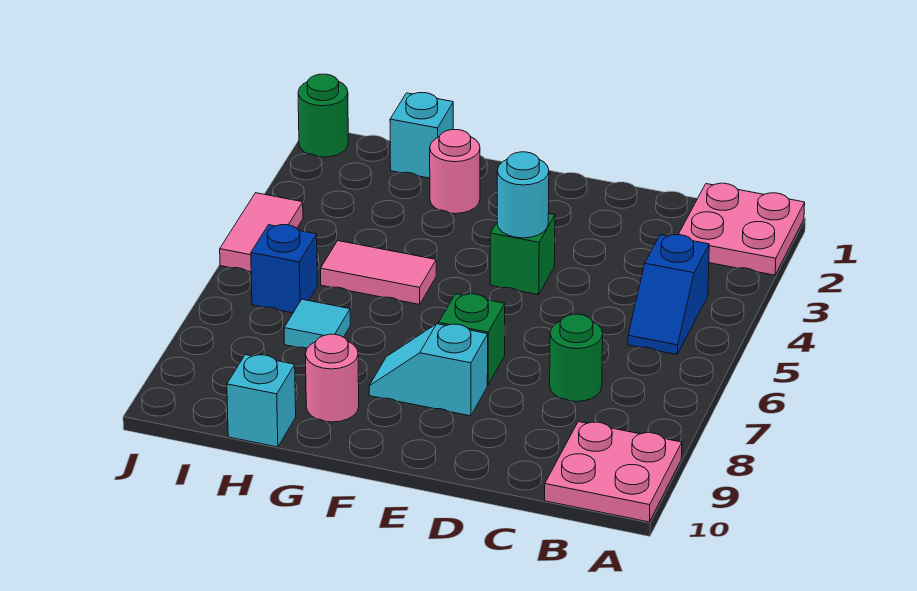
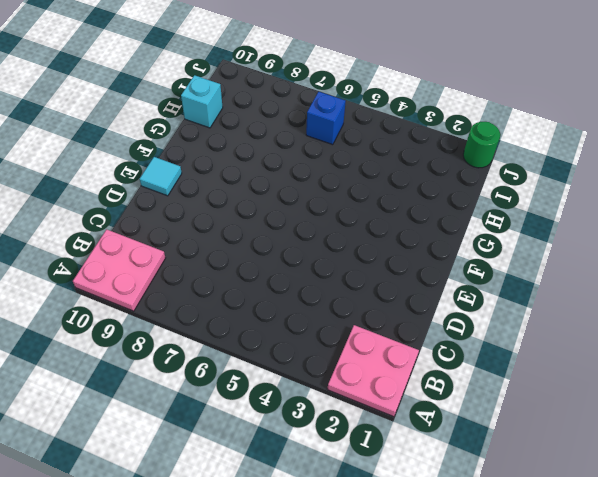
cyan 1x1 tile [140,157,182,196] -> cyan 1x1 tile moved to [284,299,350,348]
none -> blue 1x2 slope [628,235,709,354]
none -> green 1x1 round brick [550,314,603,401]
none -> green 1x1 brick [490,214,555,295]

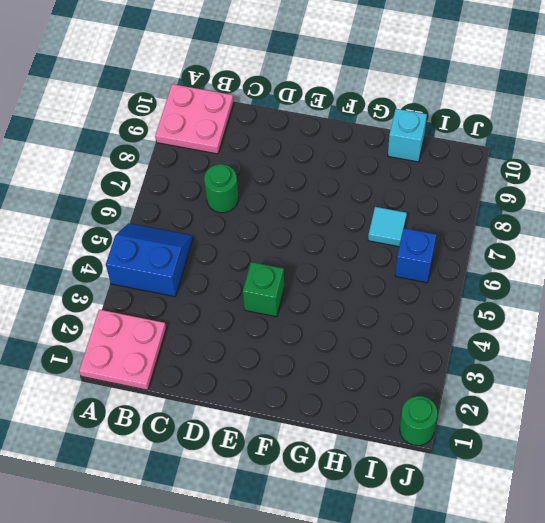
blue 2x2 slope [106,223,193,297] -> blue 1x2 slope [628,235,709,354]
none -> green 1x1 brick [439,294,505,385]
none -> cyan 1x2 slope [369,324,488,416]
none -> pink 1x1 round brick [430,130,480,214]

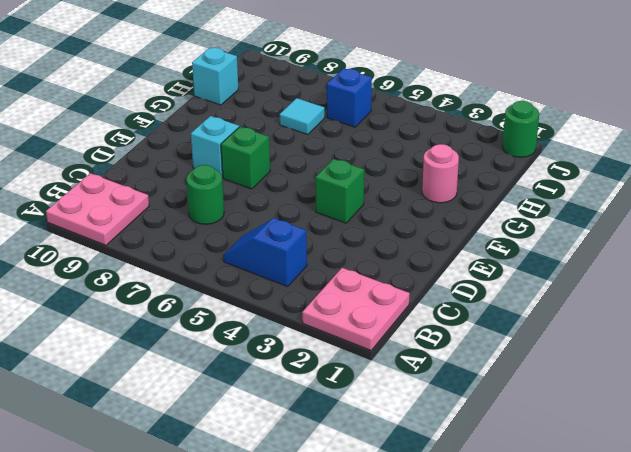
none -> pink 1x2 tile [321,241,436,304]
none -> pink 1x1 round brick [306,334,359,422]
none -> cyan 1x1 brick [390,93,453,178]

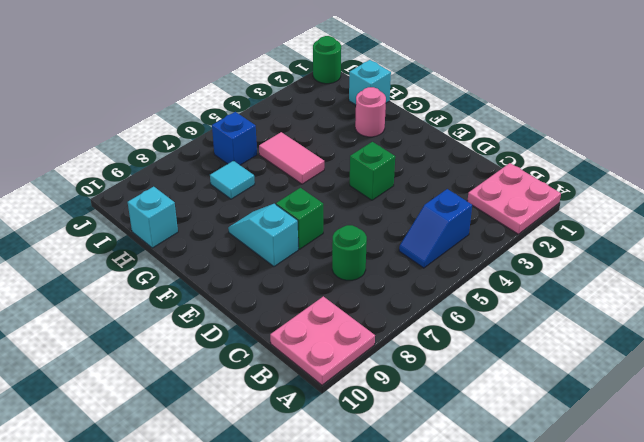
none -> pink 1x1 round brick [306,334,359,422]
none -> pink 1x2 tile [220,193,303,272]
none -> cyan 1x1 round brick [497,152,549,238]

